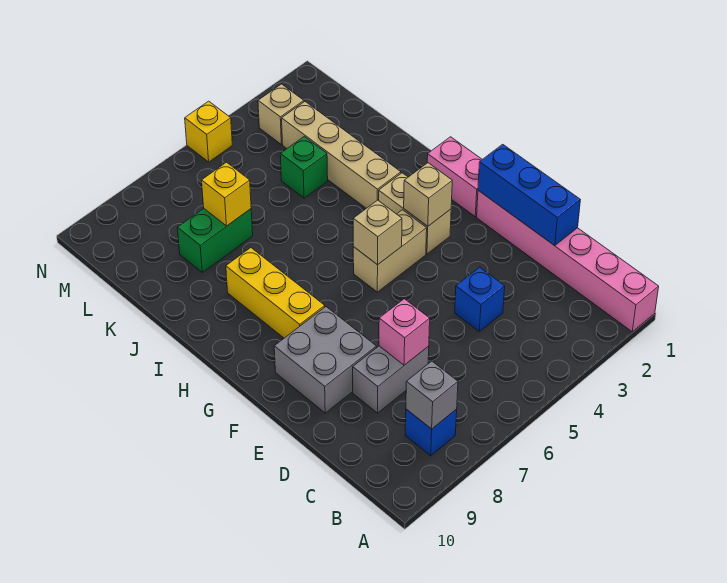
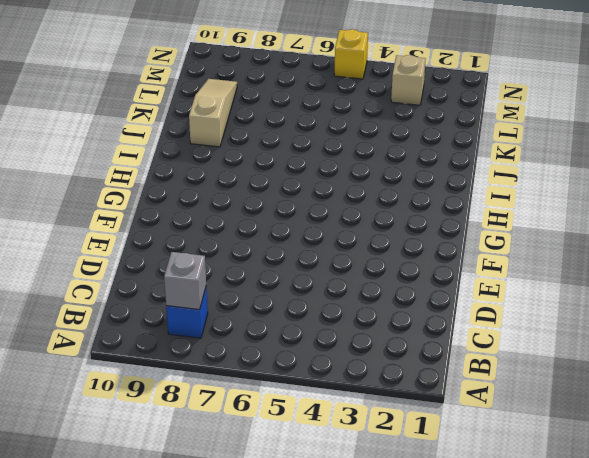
tan 1x3 slope [189,79,237,147] -> none
none -> pink 1x6 brick [477,190,659,332]
none -> blue 1x1 brick [455,267,505,331]
none -> grey 1x2 brick [353,346,429,413]

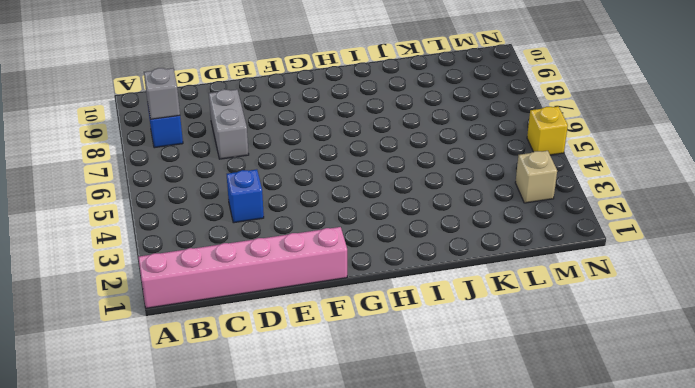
none -> grey 2x2 brick [274,307,376,413]
none -> pink 1x2 brick [427,137,482,217]
none -> tan 1x2 brick [379,173,451,254]

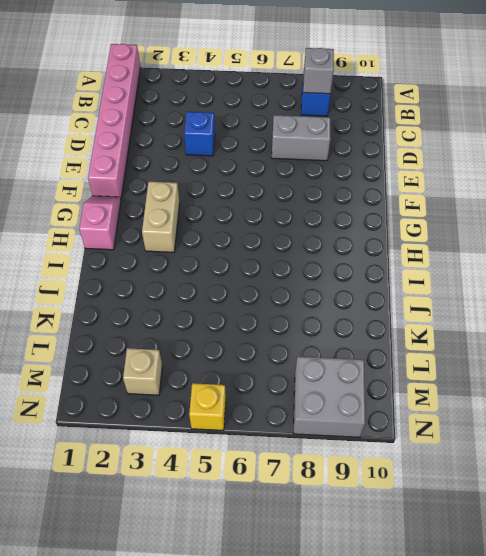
pink 1x2 slope [79,196,121,250] -> pink 1x2 brick [427,137,482,217]
grey 2x2 brick [293,357,365,437] -> grey 2x2 brick moved to [274,307,376,413]
none -> tan 1x2 brick [353,210,427,292]
none -> yellow 1x3 brick [226,248,325,338]
none -> tan 1x4 brick [282,102,401,208]

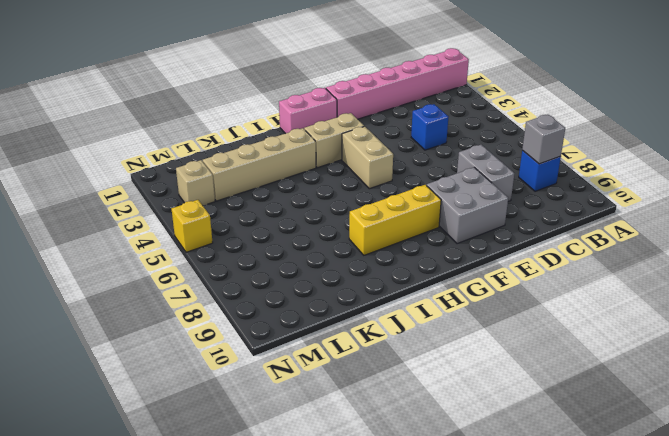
none -> green 1x1 brick [280,137,328,198]
none -> green 1x2 brick [178,209,253,273]
none -> blue 1x3 brick [478,144,580,246]

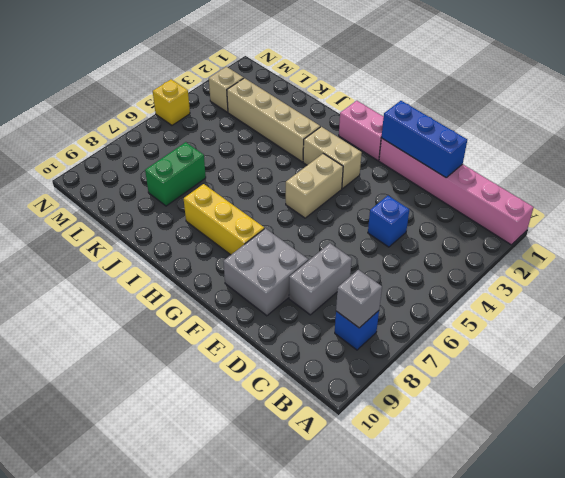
none -> green 1x1 brick [280,137,328,198]
none -> pink 1x1 brick [379,299,430,365]
none -> tan 1x1 brick [404,163,452,226]

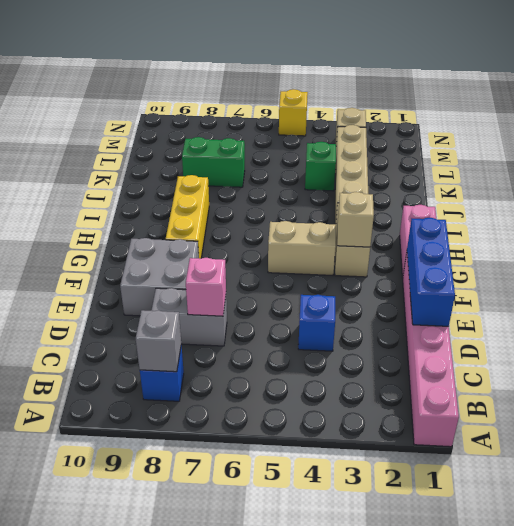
none -> tan 1x1 brick [353,200,402,265]
none -> yellow 1x1 brick [202,162,251,226]

